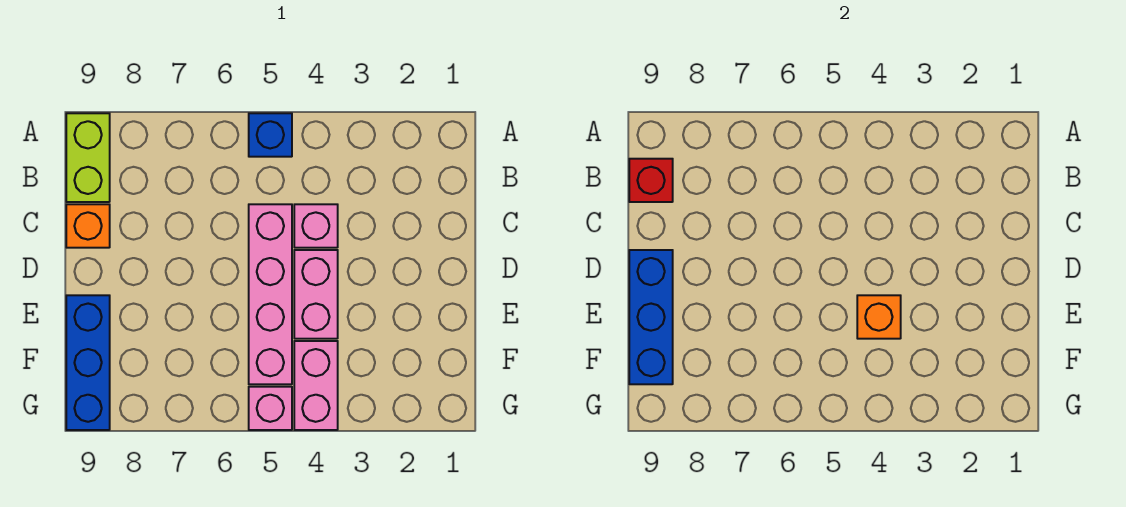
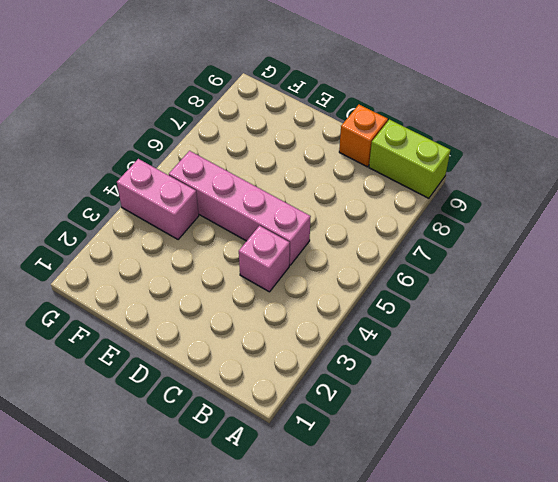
none -> blue 1x1 brick [249,113,292,157]
none -> pink 1x2 brick [294,250,338,339]
none -> blue 1x3 brick [66,295,110,430]

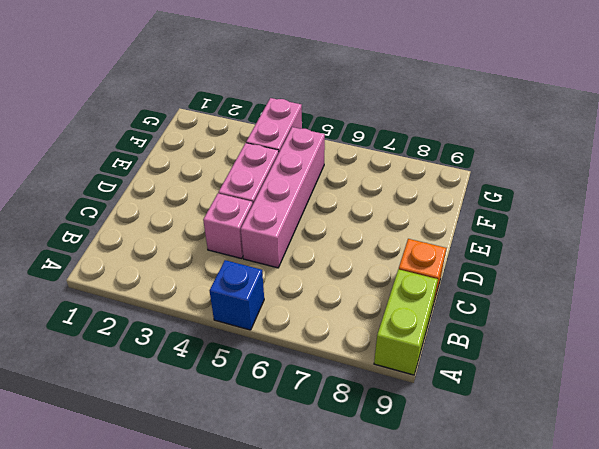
none -> blue 1x3 brick [66,295,110,430]
none -> pink 1x1 brick [249,387,292,430]
none -> red 1x1 brick [629,159,673,202]

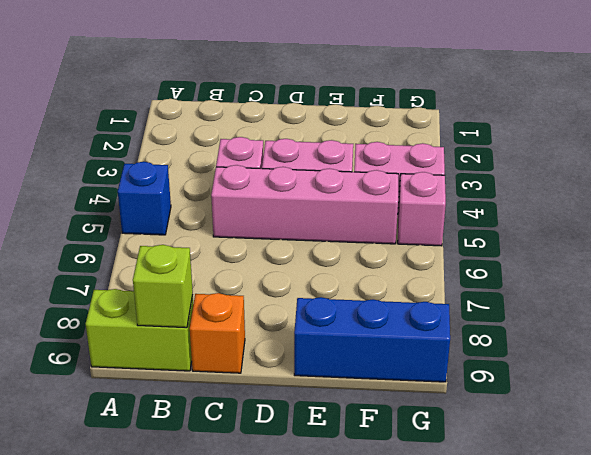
lime 1x1 brick [133,245,193,328] -> red 1x1 brick [629,159,673,202]
none -> blue 1x3 brick [629,250,673,384]
none -> orange 1x1 brick [857,295,901,339]

